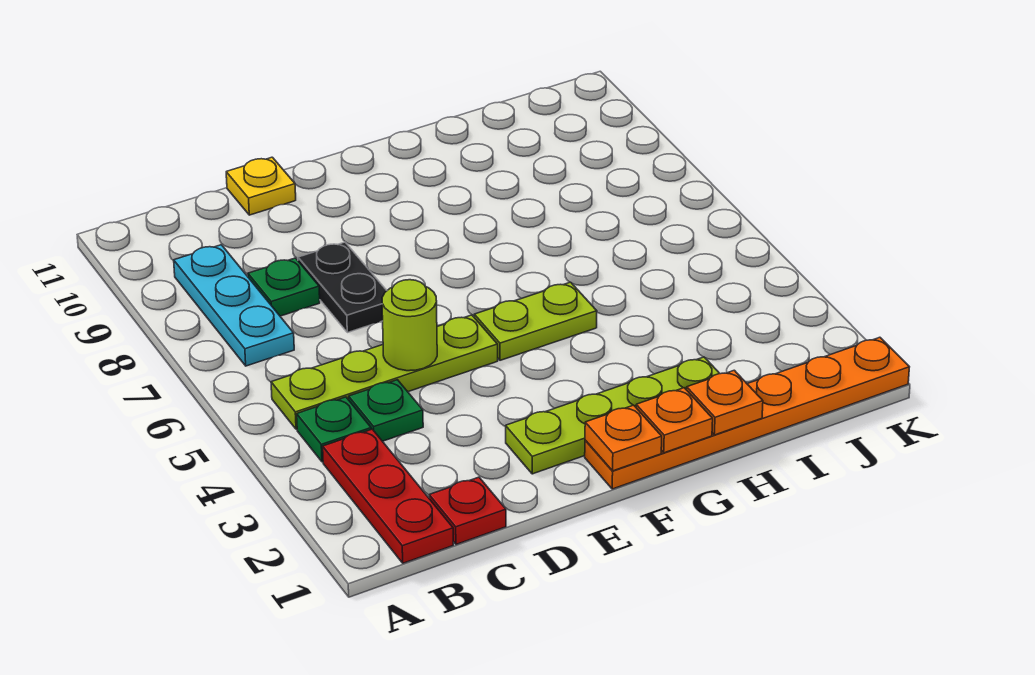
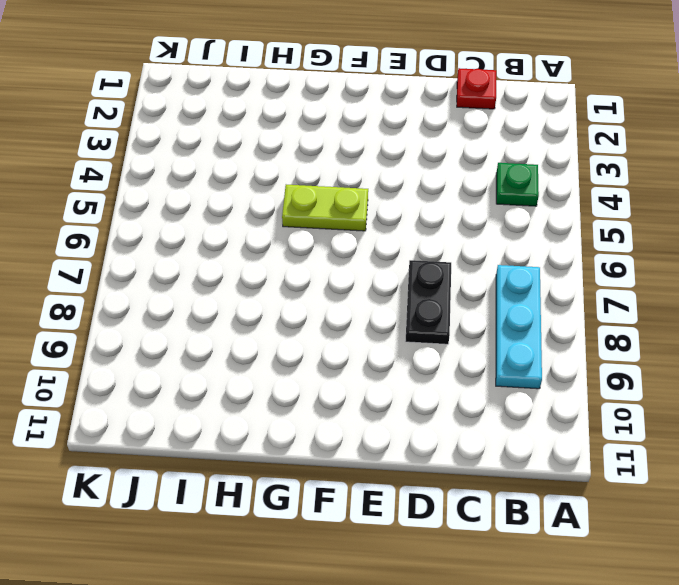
none -> red 1x3 plate [323,429,453,563]
none -> lime 1x4 plate [271,315,498,429]
none -> green 1x1 plate [349,380,423,441]

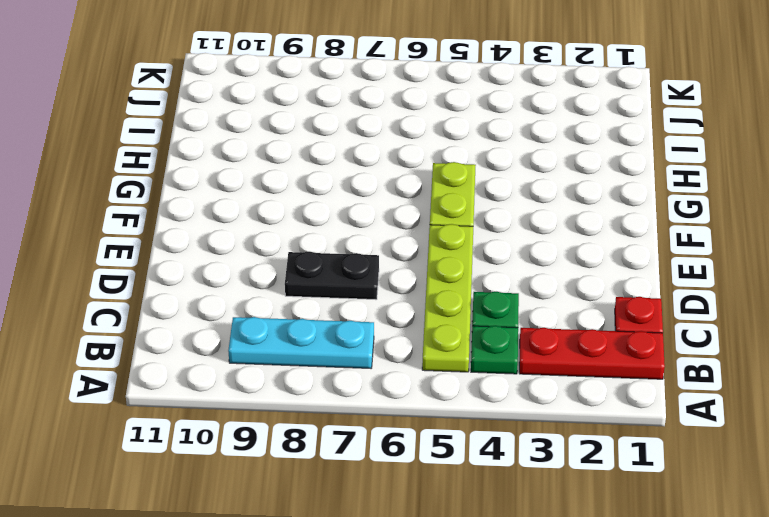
none -> green 1x1 plate [248,258,320,316]
none -> yellow 1x1 plate [226,157,296,215]
none -> lime 1x4 plate [506,357,720,474]

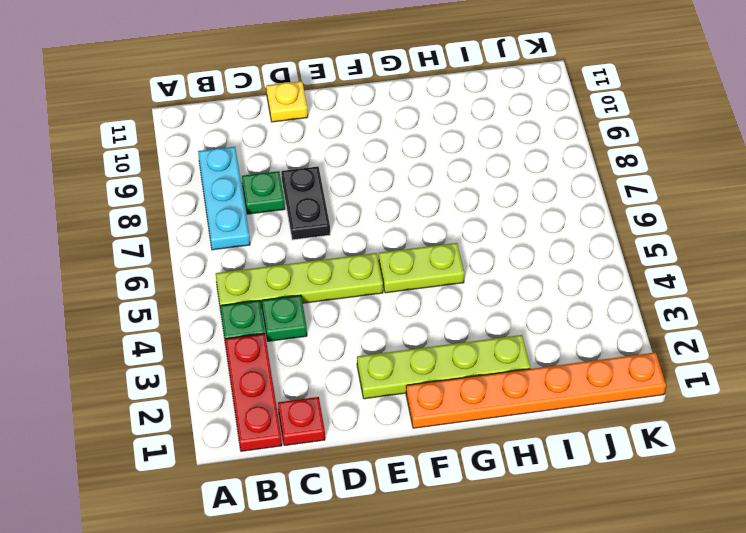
none -> lime 1x1 round brick [382,280,437,371]
none -> orange 1x1 plate [585,405,662,471]
none -> orange 1x1 plate [636,388,713,453]

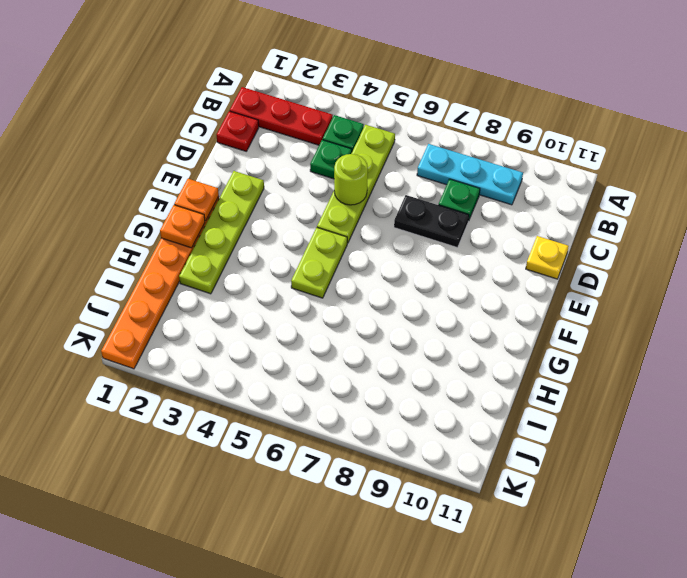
none -> orange 1x1 plate [687,370,763,435]

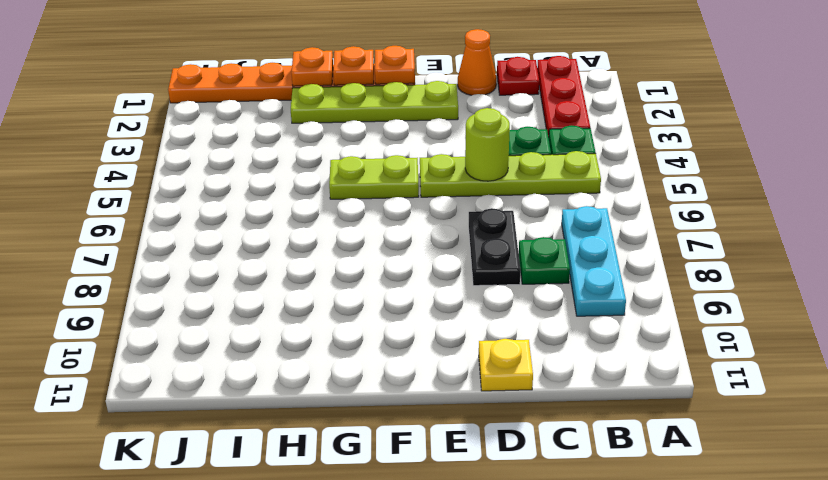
orange 1x1 cone [458,29,496,95] -> none

